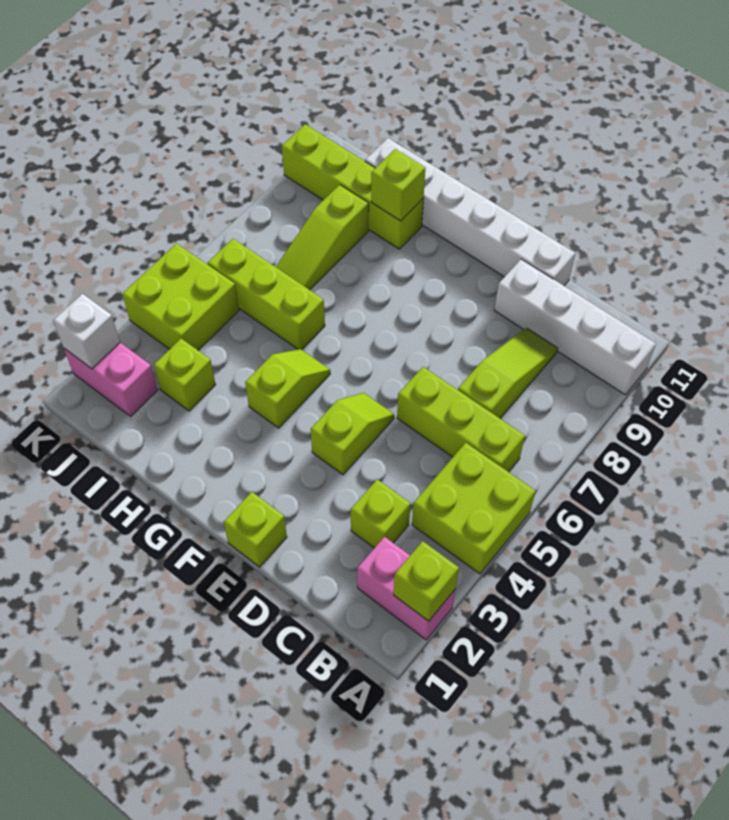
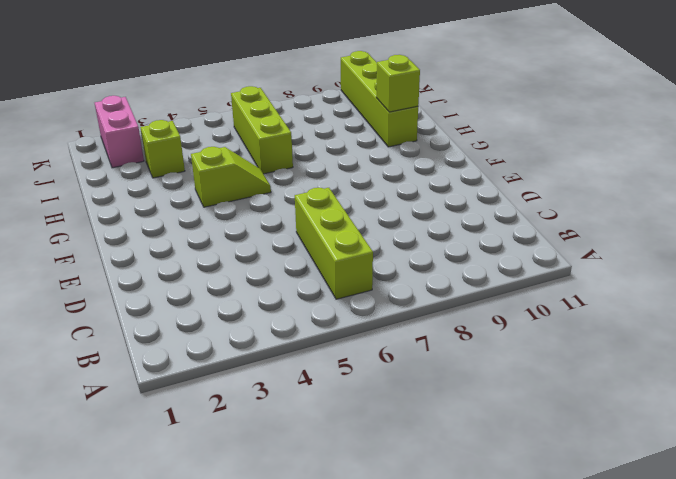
none -> pink 1x2 brick [357,537,455,640]
none -> lime 2x2 brick [412,443,535,574]
none -> white 1x4 brick [494,259,656,395]

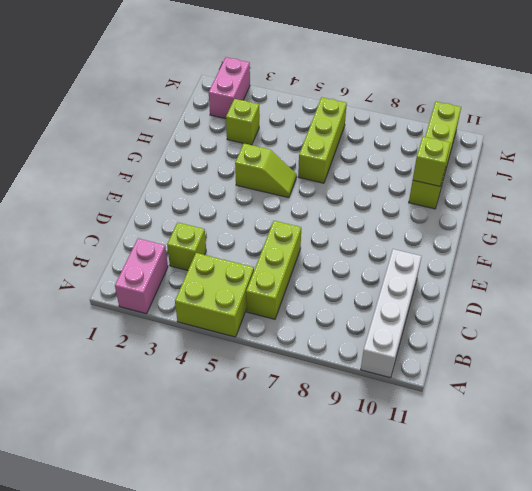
none -> lime 1x3 slope [458,328,558,418]
none -> white 1x6 brick [365,138,575,286]
none -> lime 1x1 brick [224,492,287,567]

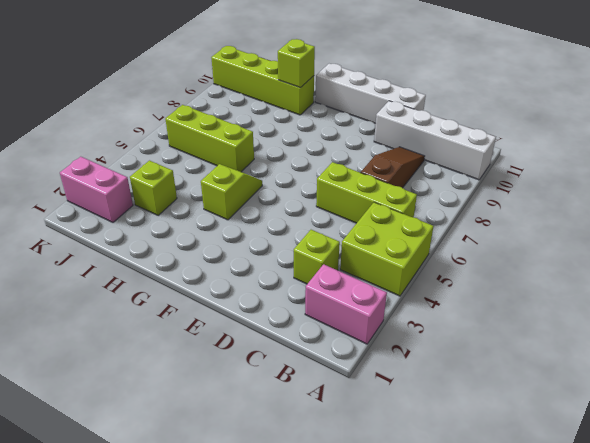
brown 1x3 slope [361,147,425,188] -> lime 1x3 slope [458,328,558,418]
white 1x4 brick [315,64,426,123] -> white 1x6 brick [365,138,575,286]
none -> lime 1x1 brick [224,492,287,567]
none -> lime 1x2 slope [310,393,394,475]
none -> lime 1x3 slope [276,185,369,290]

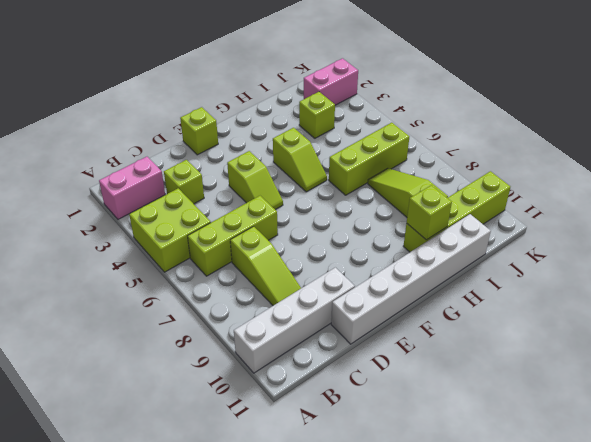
none -> lime 2x2 brick [122,244,239,350]
none -> lime 1x1 brick [394,541,459,621]
none -> white 1x1 brick [53,294,120,369]

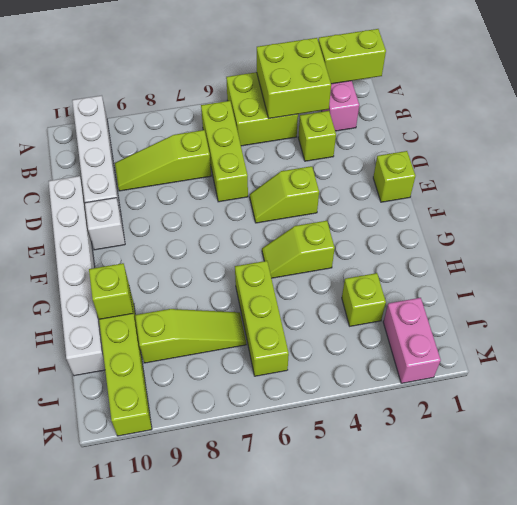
lime 1x2 brick [318,29,386,84] -> lime 1x1 brick [394,541,459,621]
lime 2x2 brick [257,38,331,119] -> lime 2x2 brick moved to [122,244,239,350]
white 1x1 brick [85,198,125,250] -> white 1x1 brick moved to [53,294,120,369]

